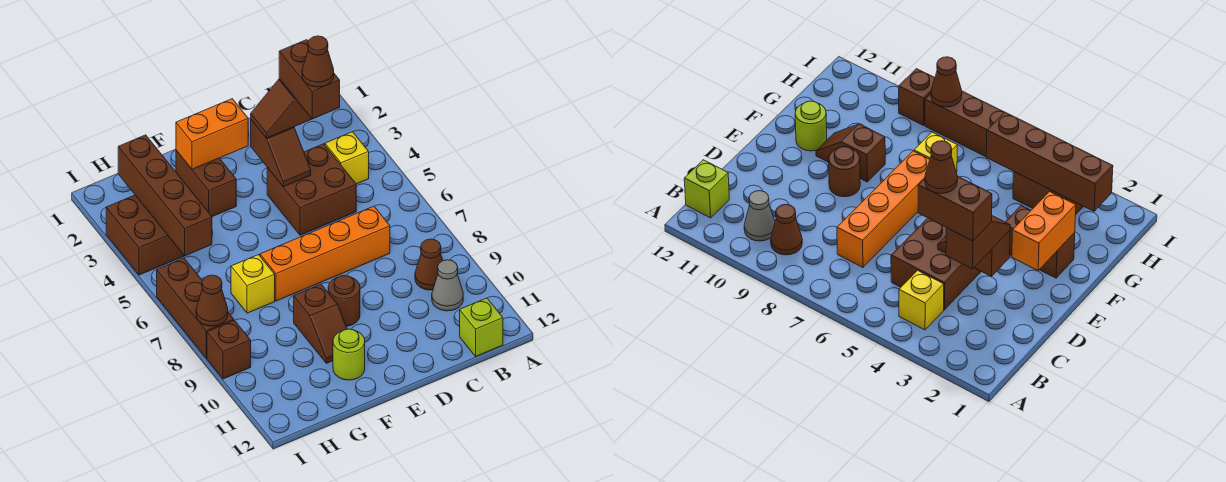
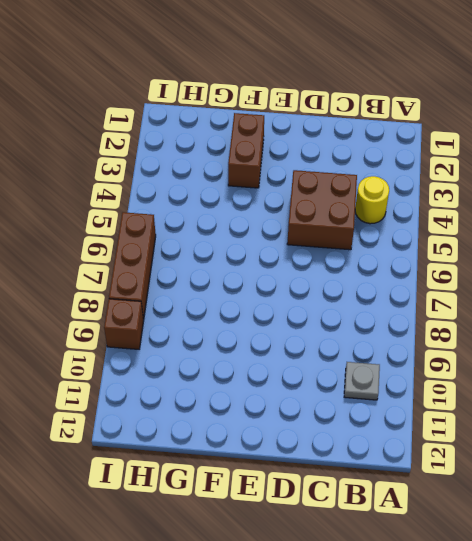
yellow 1x1 round brick [355,176,389,224] -> yellow 1x1 brick [325,132,369,184]
grey 1x1 plate [344,362,380,400] -> grey 1x1 cone [432,260,463,311]
none -> brown 1x1 cone [415,239,443,290]
none -> lime 1x1 brick [460,298,503,356]
none -> orange 1x4 brick [260,206,390,301]

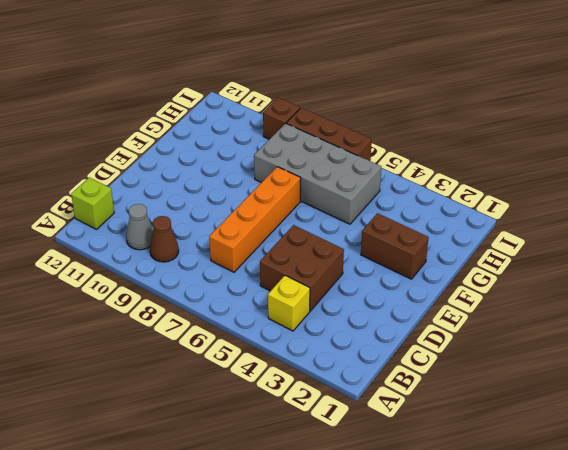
grey 2x4 brick [254,123,381,224] -> yellow 1x1 brick [231,255,275,313]
none -> brown 1x1 round brick [328,275,360,326]
none -> brown 1x2 slope [294,284,347,363]
none -> lime 1x1 round brick [333,329,365,380]

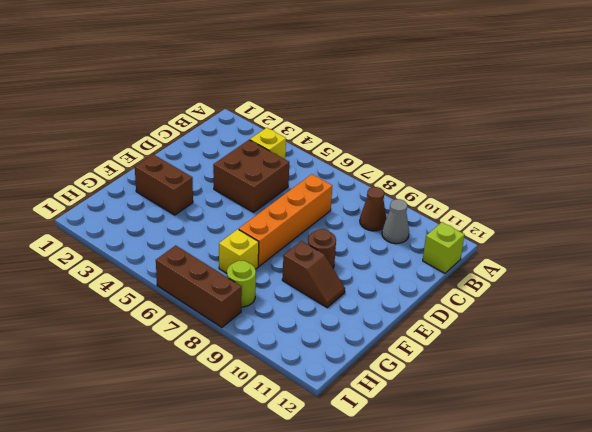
lime 1x1 round brick [227,261,256,307] -> lime 1x1 round brick moved to [333,329,365,380]
none -> brown 2x2 brick [106,195,184,275]
none -> brown 1x1 brick [207,320,251,379]
none -> brown 1x2 slope [251,120,311,187]

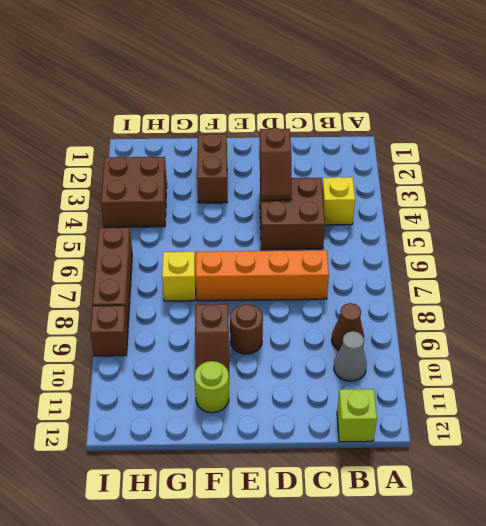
none -> orange 1x2 brick [176,99,248,169]
none -> brown 1x4 brick [118,135,212,256]
none -> brown 1x1 cone [196,275,228,326]

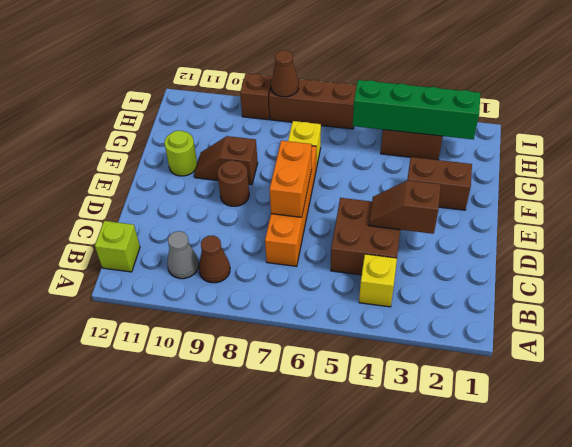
orange 1x2 brick [270,141,312,217] -> orange 1x2 brick moved to [176,99,248,169]
green 1x4 brick [353,80,480,139] -> brown 1x4 brick [118,135,212,256]
none -> brown 1x2 slope [251,79,312,138]
none -> brown 1x2 brick [279,40,340,119]
none -> brown 1x1 cone [302,36,334,87]

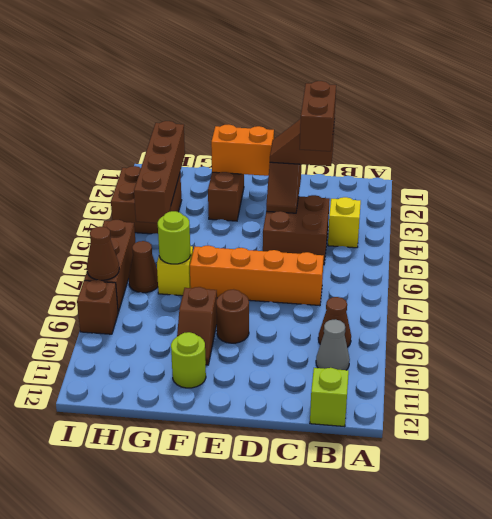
lime 1x1 round brick [158,211,191,264] -> none
brown 1x1 cone [129,241,158,293] -> brown 1x1 cone moved to [302,36,334,87]

